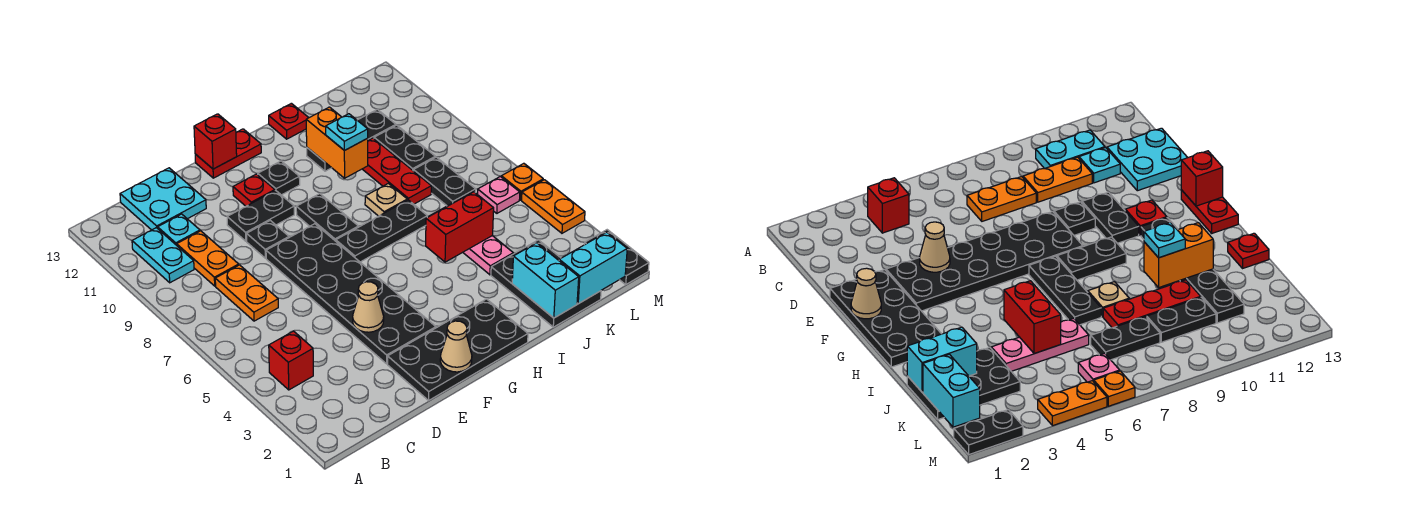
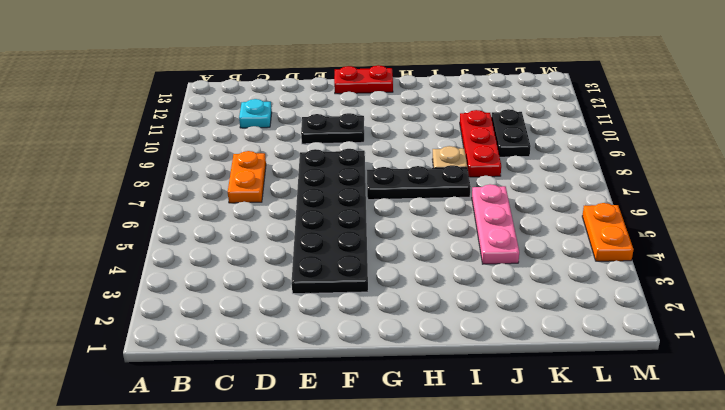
none -> red 1x1 brick [269,331,313,390]
none -> cyan 1x2 plate [132,228,194,283]
none -> orange 1x2 plate [177,231,239,286]
none -> cyan 2x2 plate [120,168,206,230]

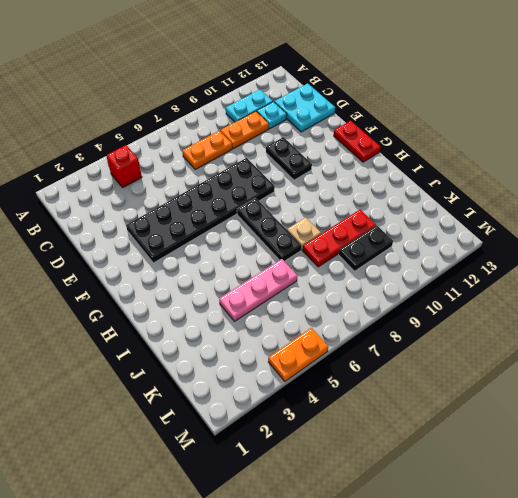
none -> black 2x4 plate [388,299,528,400]
none -> black 1x1 plate [247,221,289,258]
none -> red 1x1 plate [233,174,275,206]
none -> black 1x2 plate [296,194,358,241]

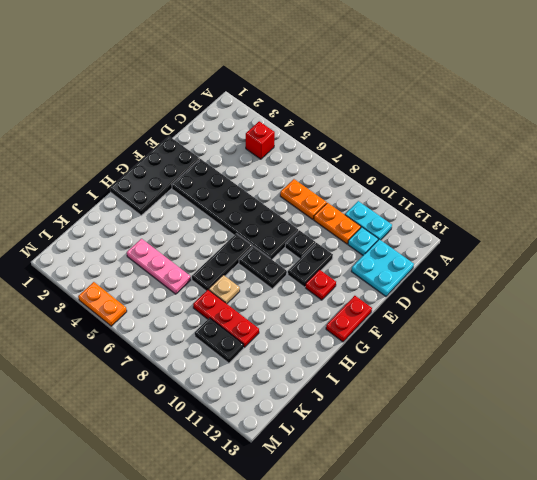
none -> black 1x1 plate [258,161,300,195]
none -> black 1x3 plate [307,109,396,171]
none -> red 1x1 plate [269,103,309,139]
none -> black 2x3 plate [491,240,601,327]

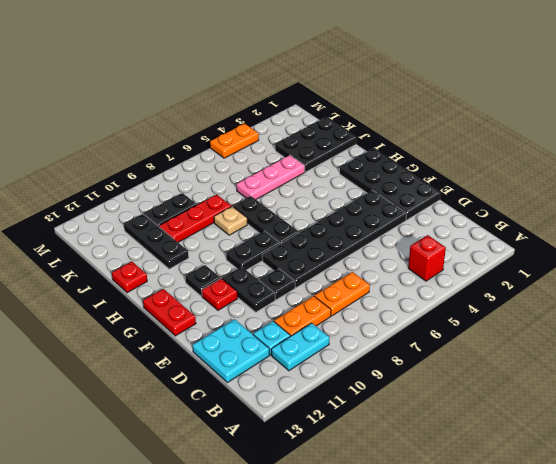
none -> black 1x2 plate [414,157,476,206]
none -> pink 1x1 plate [478,177,520,213]
none -> black 1x2 plate [584,230,649,284]
none -> orange 1x1 plate [501,163,543,200]

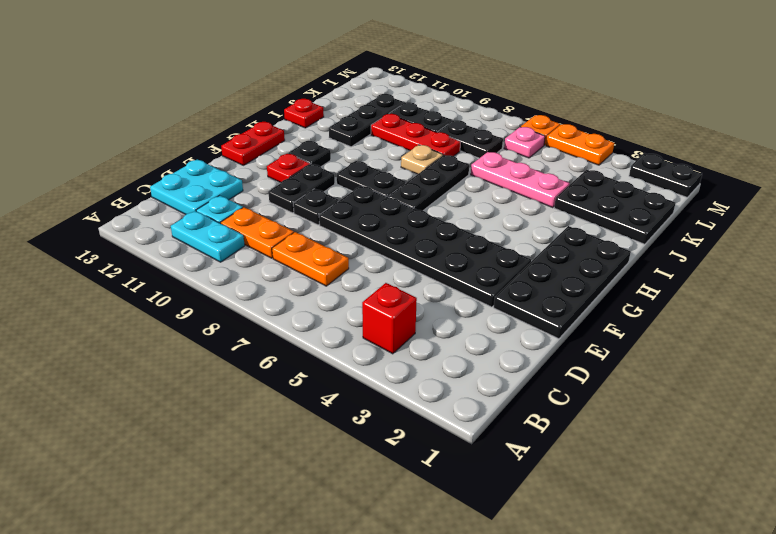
none -> tan 1x1 cone [353,282,384,332]
none -> tan 1x1 cone [440,321,472,372]
none -> red 1x1 brick [194,114,237,169]
none -> red 1x2 brick [426,192,494,262]

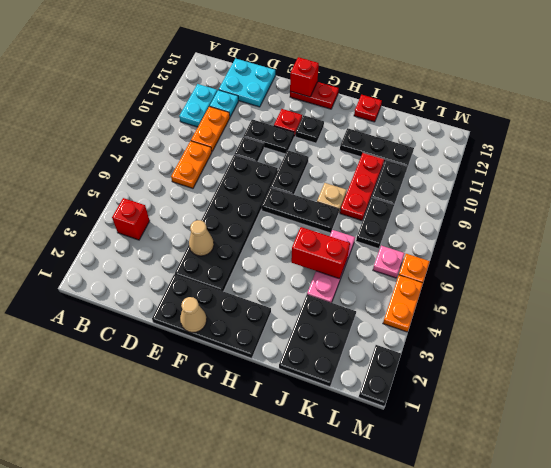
none -> orange 1x2 brick [306,107,368,178]
none -> cyan 1x2 brick [512,243,579,318]
none -> cyan 1x2 brick [559,232,627,304]
none -> cyan 1x1 plate [326,114,368,151]

